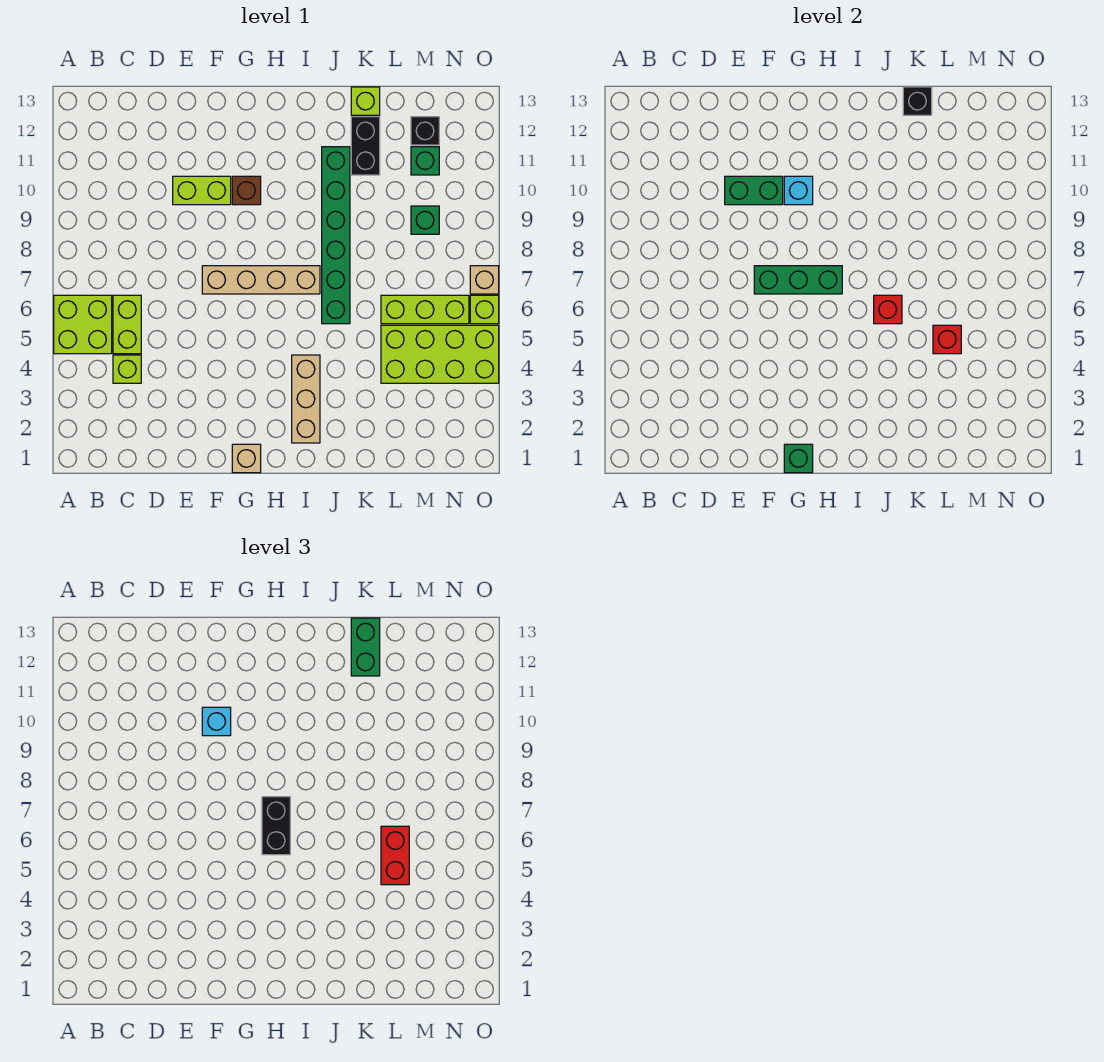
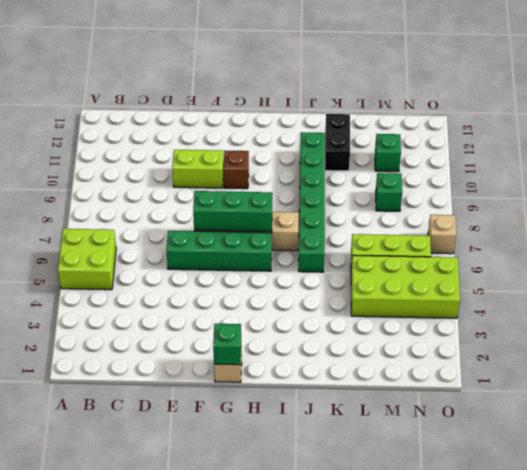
green 1x4 brick [166,231,272,271] -> none
none -> lime 1x1 brick [113,355,141,383]
none -> lime 1x2 brick [113,295,141,354]
none -> tan 1x3 brick [292,355,320,443]

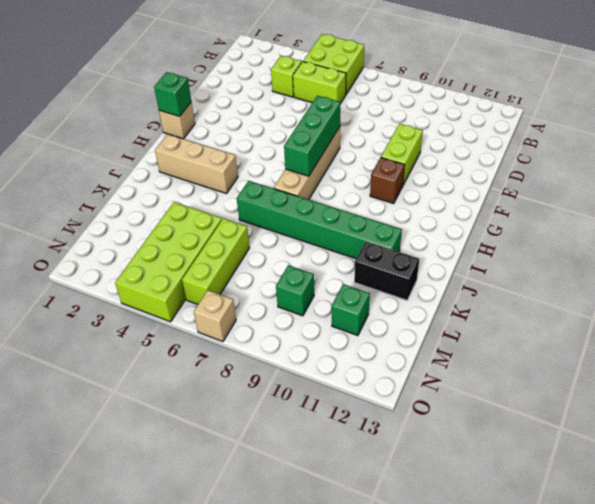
none -> lime 1x1 brick [351,87,380,115]
none -> black 1x1 brick [411,117,439,145]
none -> lime 1x1 brick [470,295,499,324]

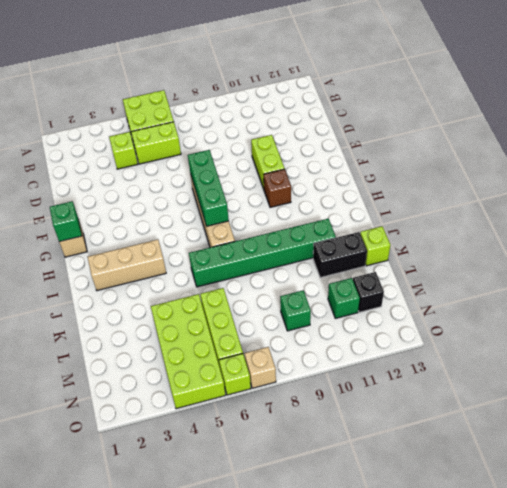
none -> green 1x2 brick [725,176,783,205]
none -> cyan 1x1 brick [784,176,813,205]
none -> red 1x1 brick [874,295,902,324]

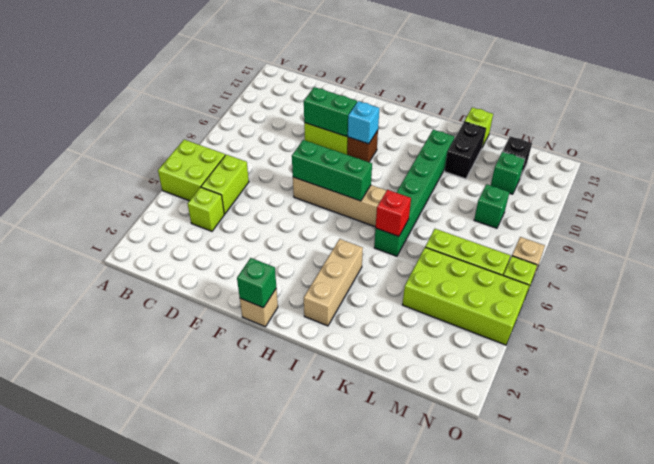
none -> black 1x1 brick [903,87,932,115]
none -> red 1x1 brick [933,325,961,354]
none -> cyan 1x1 brick [202,707,231,736]

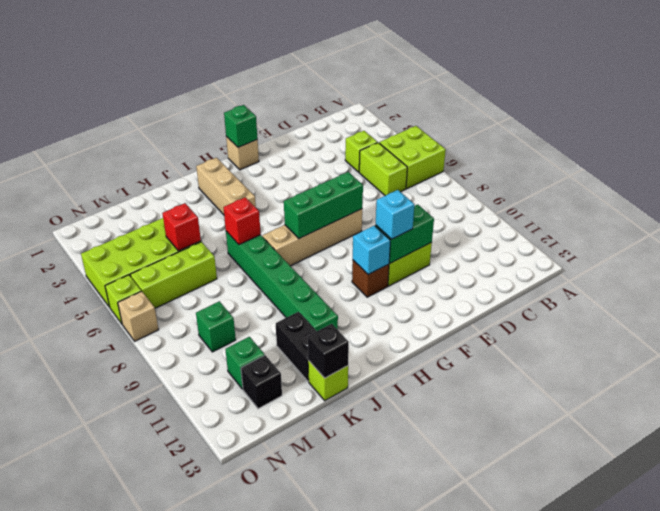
none -> black 1x2 brick [262,797,290,855]
none -> green 1x2 brick [351,618,380,676]
none -> red 1x2 brick [381,826,409,885]

